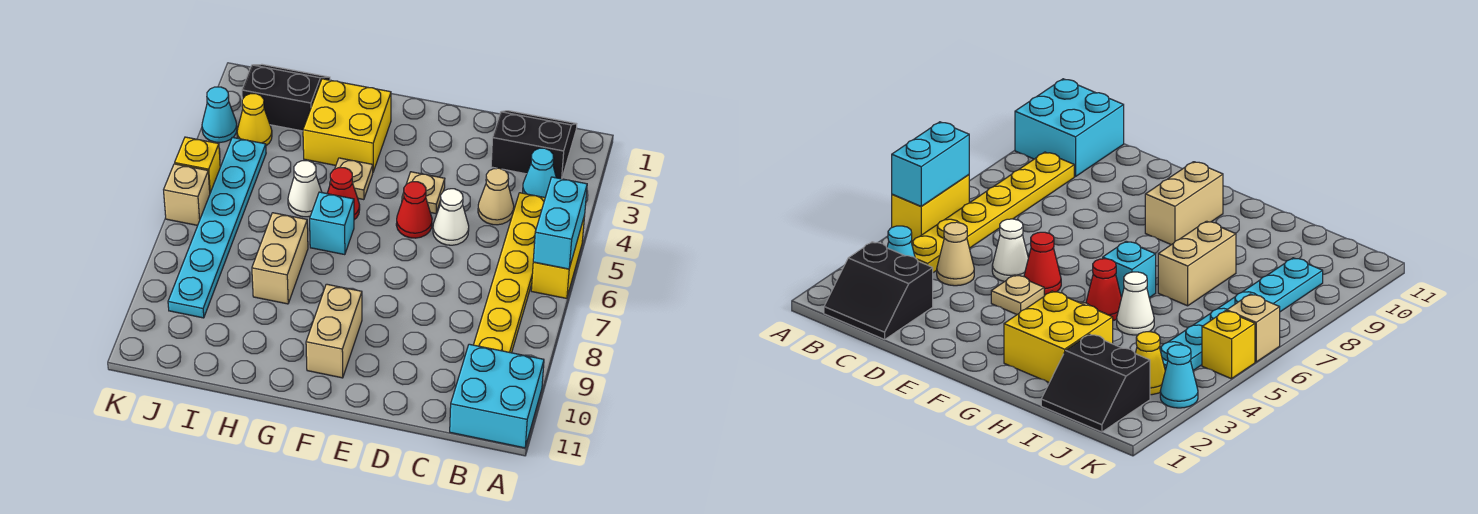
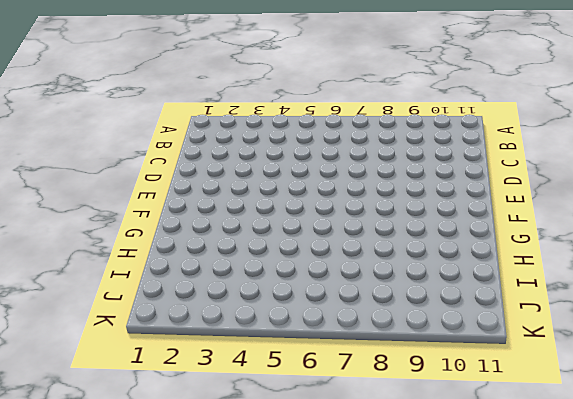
none -> yellow 1x2 brick [531,215,585,298]
none -> cyan 2x2 brick [450,344,544,448]
none -> black 2x2 slope [491,111,577,179]

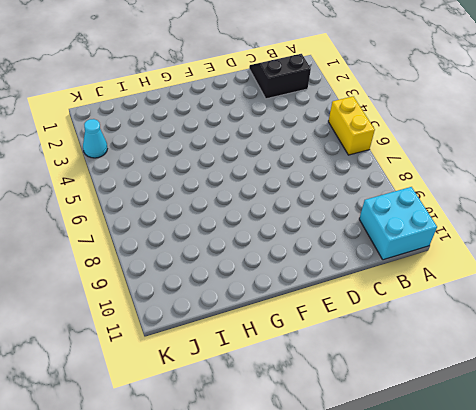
none -> cyan 1x1 cone [523,148,556,197]
none -> yellow 1x6 plate [474,193,545,353]
none -> tan 1x1 cone [478,168,514,225]

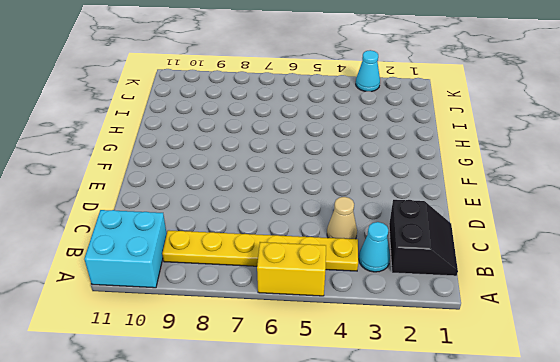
none -> white 1x1 cone [433,189,469,245]
none -> tan 1x1 plate [402,172,445,214]
none -> red 1x1 cone [396,182,432,238]

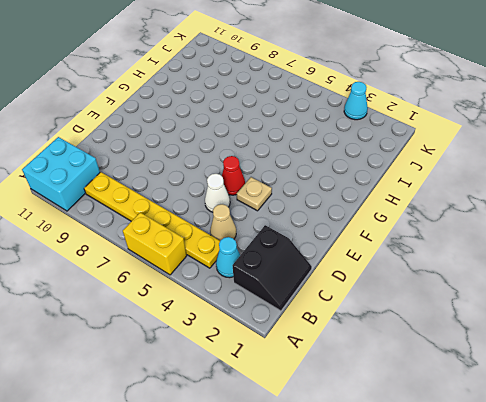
none -> tan 1x2 brick [306,284,362,378]
none -> yellow 2x2 brick [303,79,391,172]
none -> tan 1x1 plate [330,158,373,200]

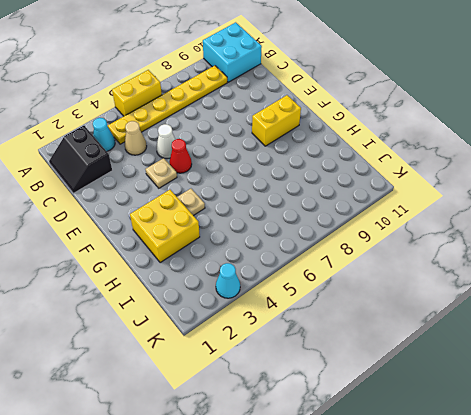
yellow 1x2 brick [252,95,301,146] -> tan 1x2 brick [306,284,362,378]
none -> red 1x1 cone [327,168,360,220]
none -> cyan 1x1 brick [310,192,354,255]
none -> white 1x1 cone [288,161,322,217]

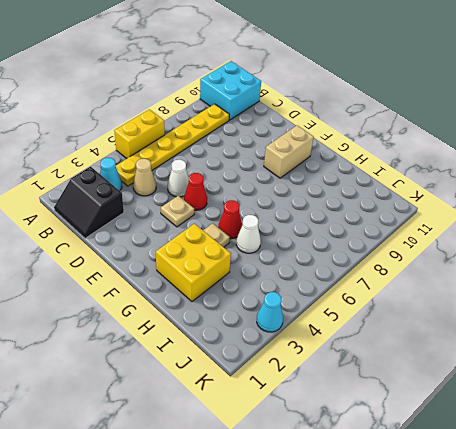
none -> cyan 1x1 brick [310,192,354,255]
none -> tan 1x2 brick [252,213,308,304]
none -> black 2x2 slope [242,64,330,131]

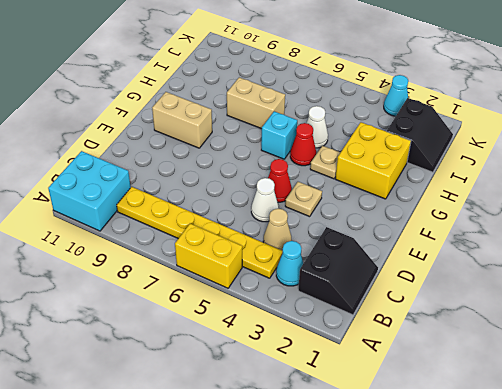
none -> yellow 1x1 cone [237,94,272,145]
none -> cyan 1x6 plate [168,137,266,318]
none -> yellow 1x1 brick [175,137,220,192]

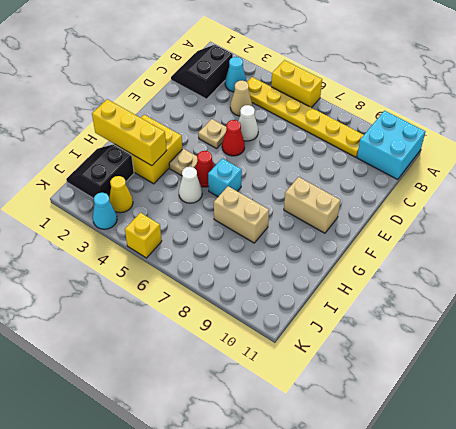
yellow 1x3 brick [92,99,167,166] -> none
none -> cyan 1x6 plate [168,137,266,318]
none -> tan 1x1 brick [164,164,210,225]
none -> cyan 1x2 brick [533,177,587,269]

